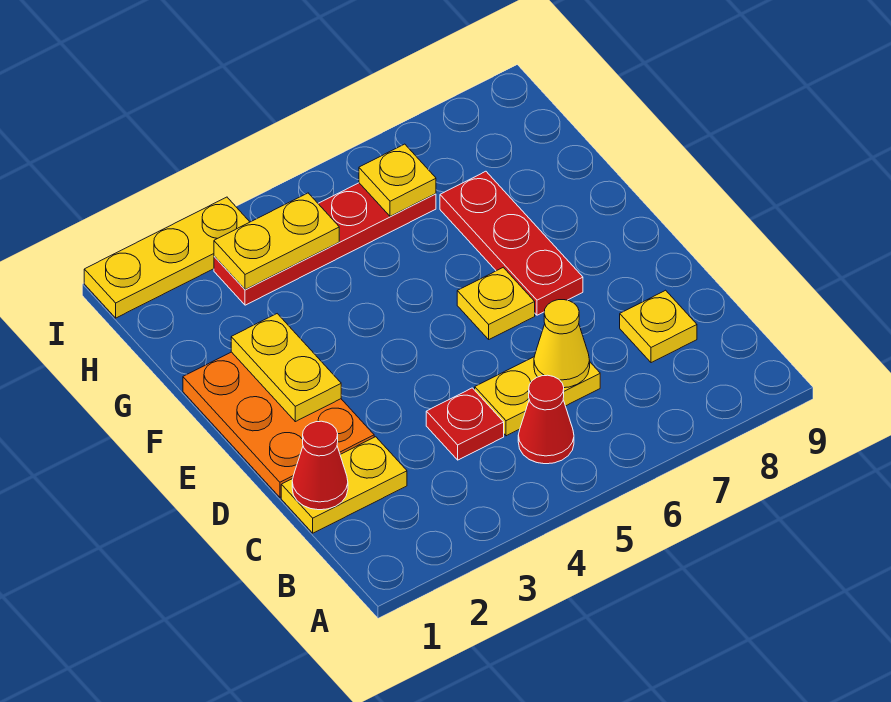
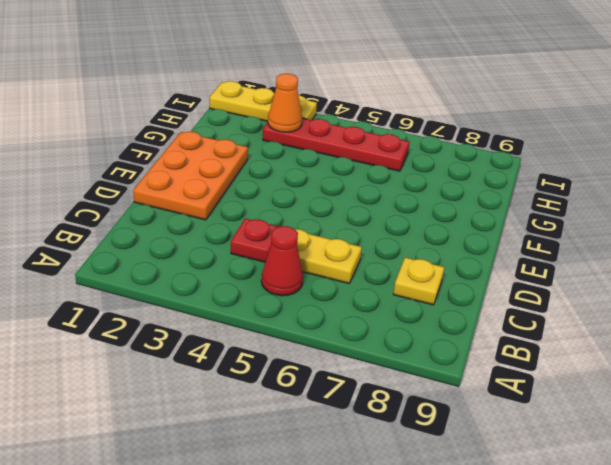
orange 1x1 cone [268,74,302,132] -> yellow 1x2 plate [214,193,339,290]
none -> yellow 1x2 plate [281,437,407,533]
none -> yellow 1x1 plate [457,267,535,339]
none -> red 1x3 plate [440,171,583,315]

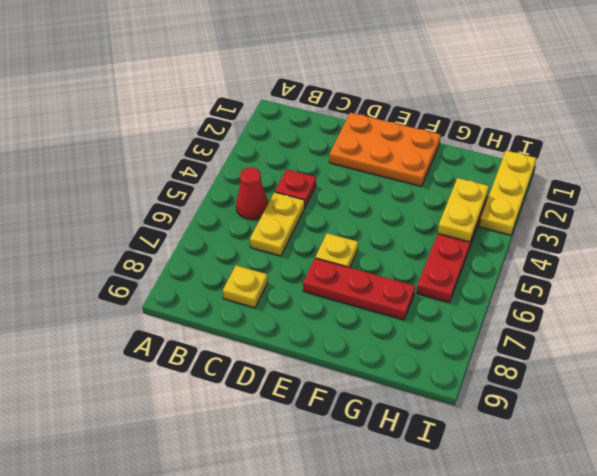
none -> yellow 1x2 plate [281,437,407,533]
none -> red 1x1 cone [292,421,348,510]
none -> yellow 1x1 cone [534,300,590,388]

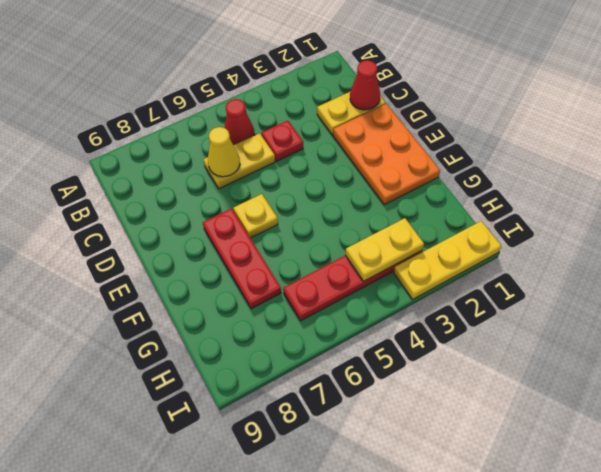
none -> yellow 1x1 plate [620,290,697,363]
none -> yellow 1x2 plate [231,314,341,422]
none -> yellow 1x1 plate [359,144,436,216]

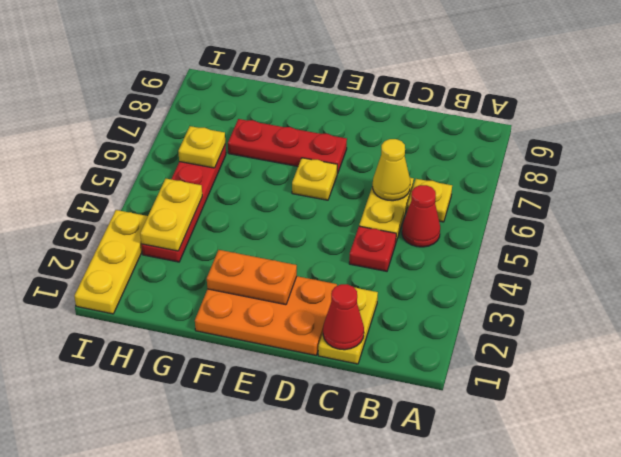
yellow 1x1 plate [407,179,452,222] -> yellow 1x1 plate moved to [620,290,697,363]
orange 1x2 plate [207,250,297,305] -> yellow 1x2 plate [231,314,341,422]

